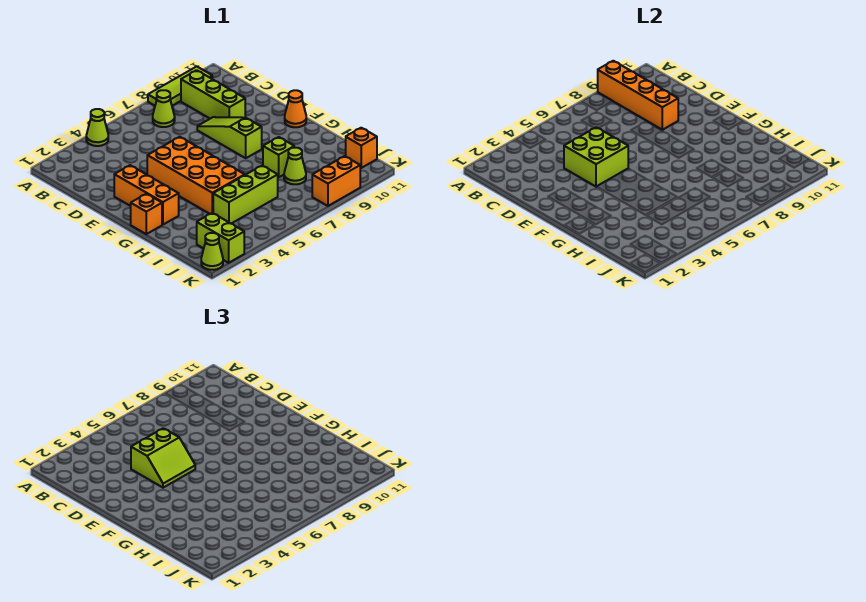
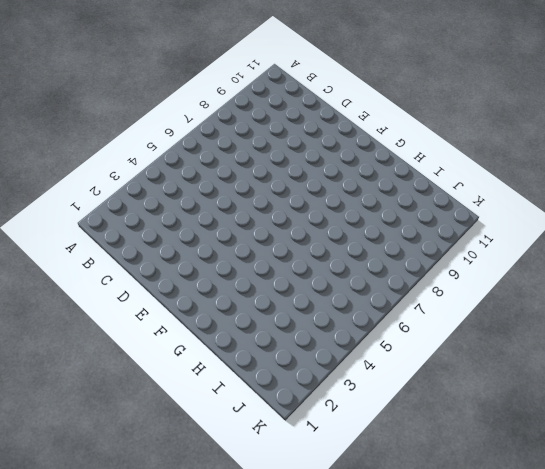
none -> lime 1x1 cone [86,109,108,146]
none -> lime 1x3 tile [148,67,212,106]
none -> lime 1x1 cone [153,90,175,127]

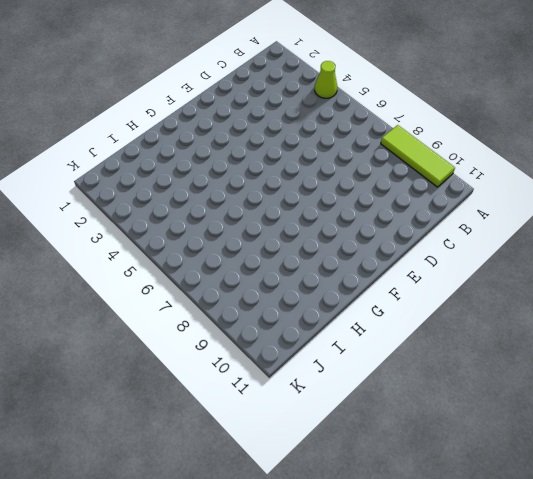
none -> lime 1x1 cone [153,90,175,127]
none -> lime 1x3 brick [181,70,245,119]
none -> lime 1x3 slope [197,117,262,158]

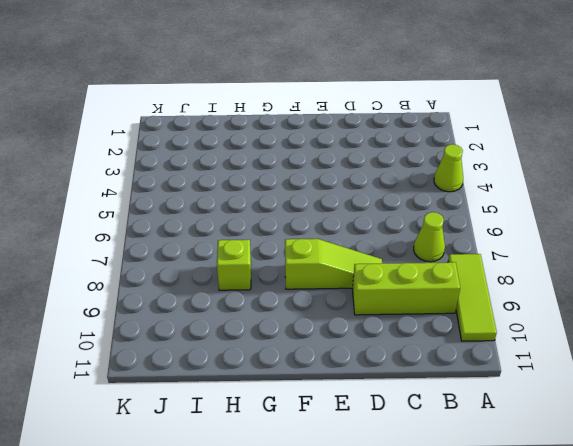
none -> orange 1x3 brick [114,165,179,225]
none -> orange 2x4 brick [147,137,244,214]
none -> orange 1x1 cone [285,90,306,127]

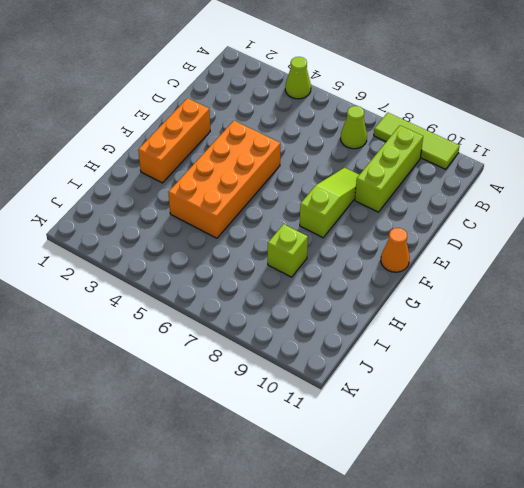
none -> orange 1x1 brick [131,194,162,234]
none -> lime 1x3 brick [213,166,278,224]
none -> lime 1x1 cone [284,148,306,184]

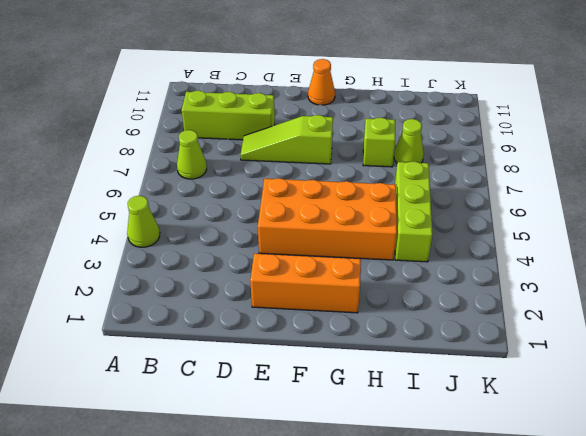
none -> lime 1x3 tile [148,67,212,106]
none -> orange 1x1 brick [131,194,162,234]
none -> lime 1x2 brick [197,213,244,263]

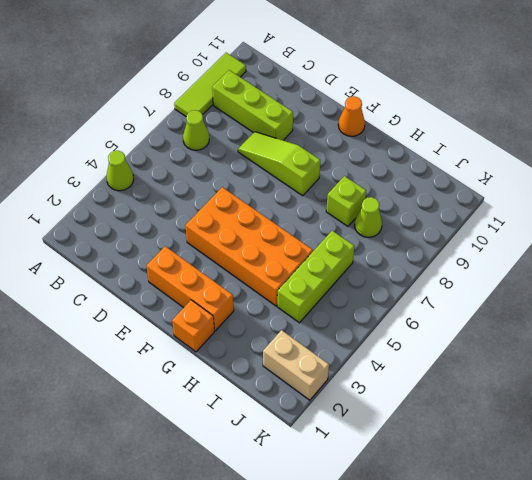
tan 1x2 brick [263,330,329,400] -> lime 1x2 brick [197,213,244,263]
none -> orange 1x1 brick [346,128,377,168]
none -> lime 1x1 cone [201,233,223,270]
none -> orange 1x2 brick [312,156,360,206]

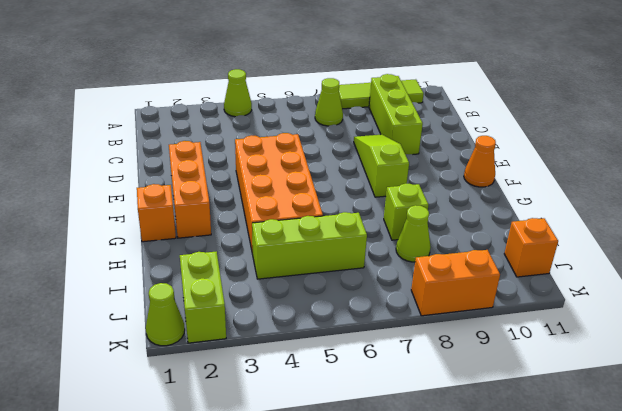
none -> orange 1x4 brick [598,61,678,130]
none -> lime 2x2 brick [564,127,628,187]
none -> lime 2x2 slope [131,428,195,488]

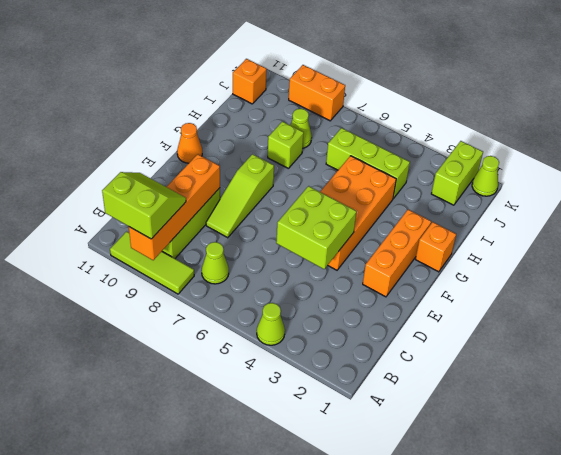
lime 2x2 slope [102,172,186,239] -> lime 2x2 slope moved to [131,428,195,488]

